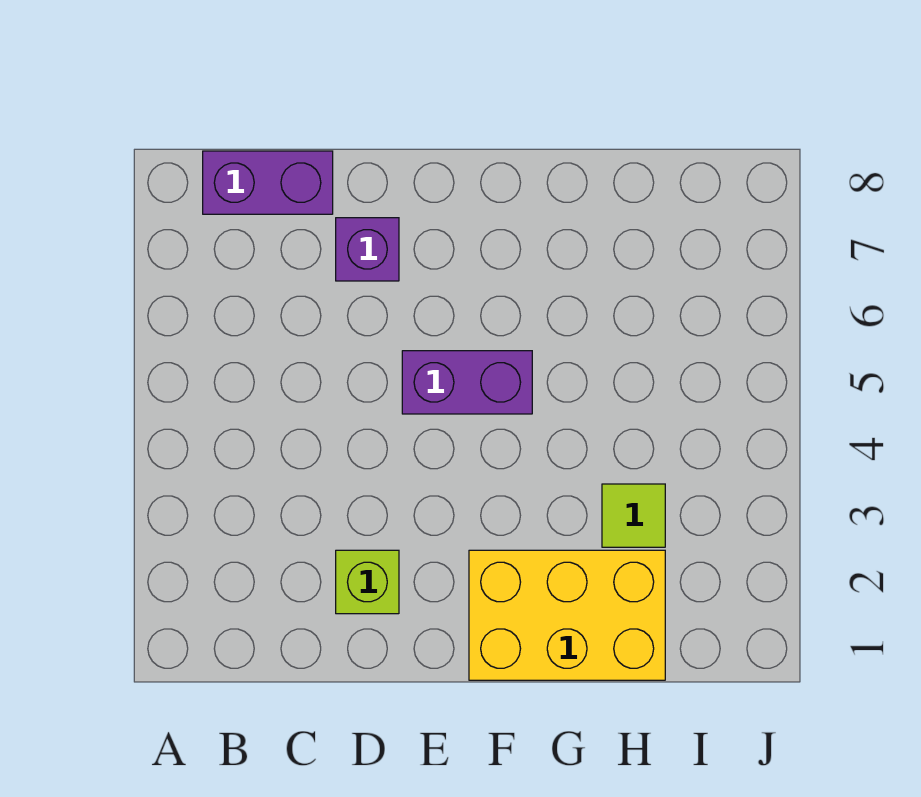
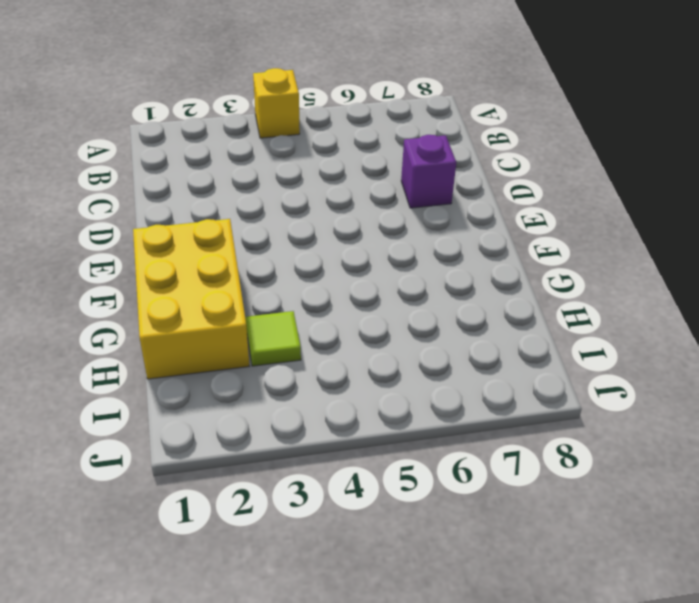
yellow 1x1 brick [253,68,300,138] -> none
none -> purple 1x2 brick [203,151,333,214]
none -> lime 1x1 brick [336,550,399,614]

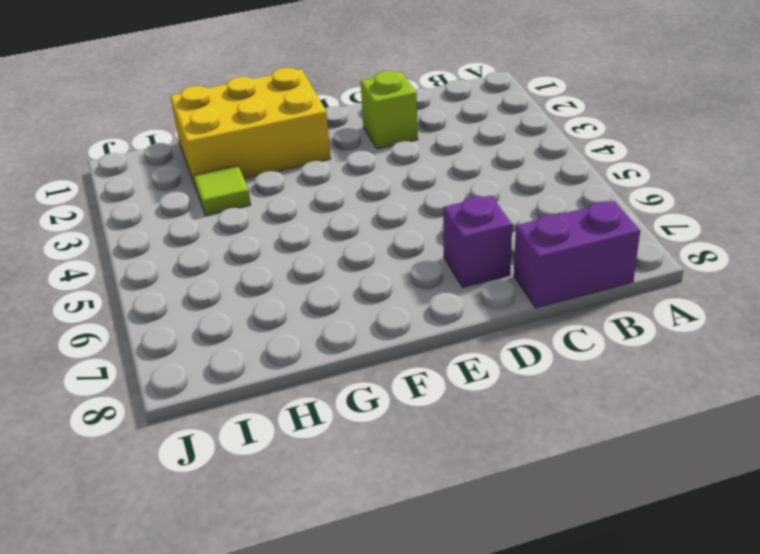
none -> purple 1x2 brick [402,351,532,414]

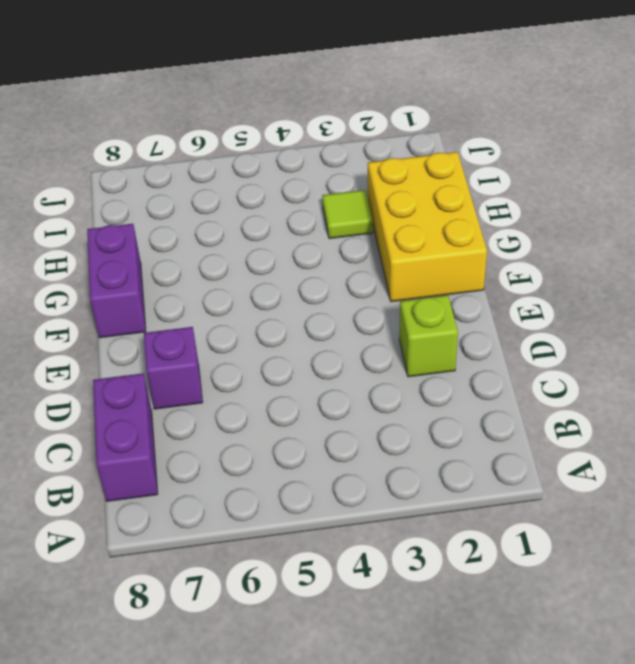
purple 1x2 brick [87,224,146,338] -> purple 1x2 brick moved to [402,351,532,414]

